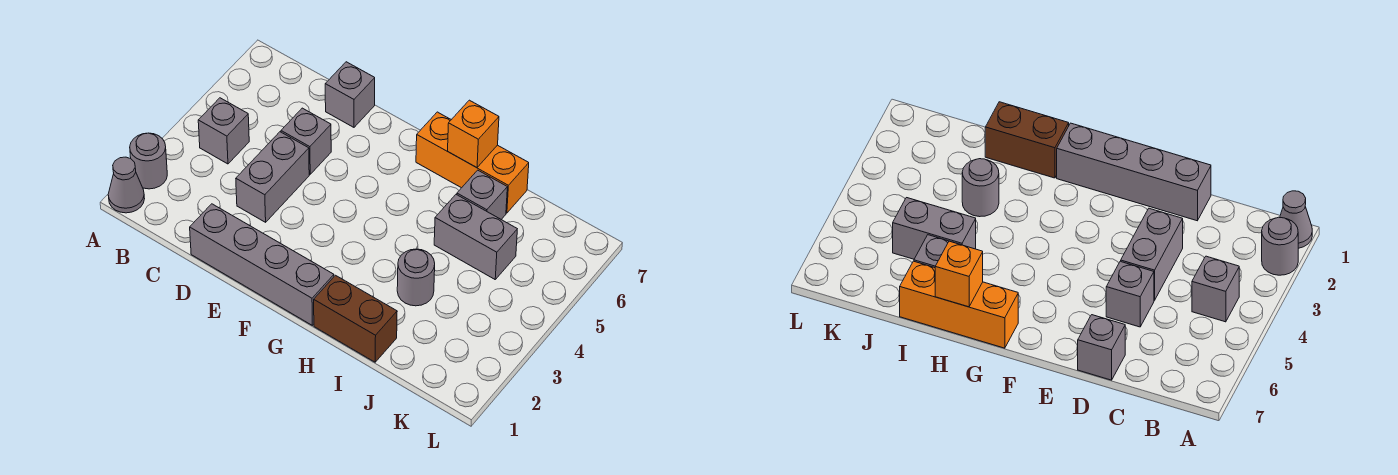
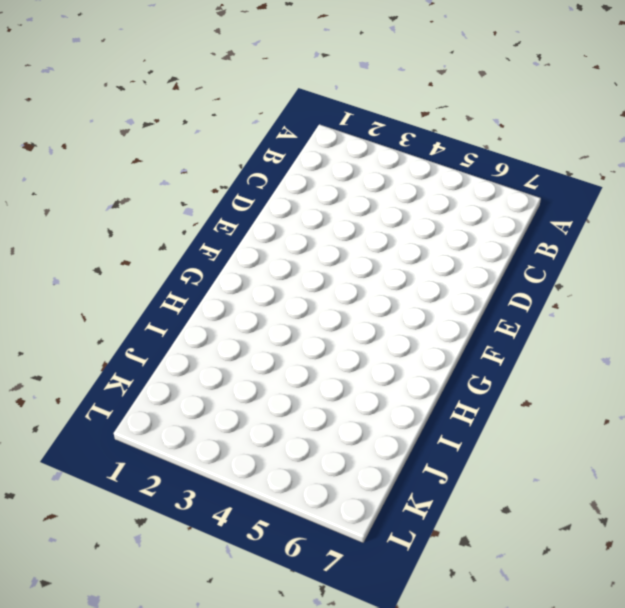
none -> grey 1x1 cone [108,157,145,213]
none -> grey 1x1 round brick [130,133,167,189]
none -> grey 1x1 brick [198,98,249,164]

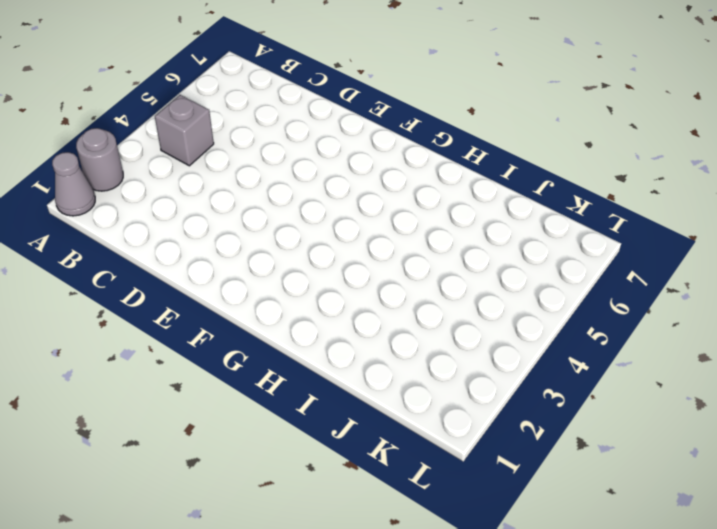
none -> grey 1x4 brick [190,204,334,325]
none -> grey 1x2 brick [236,132,309,222]
none -> grey 1x1 brick [281,108,331,174]

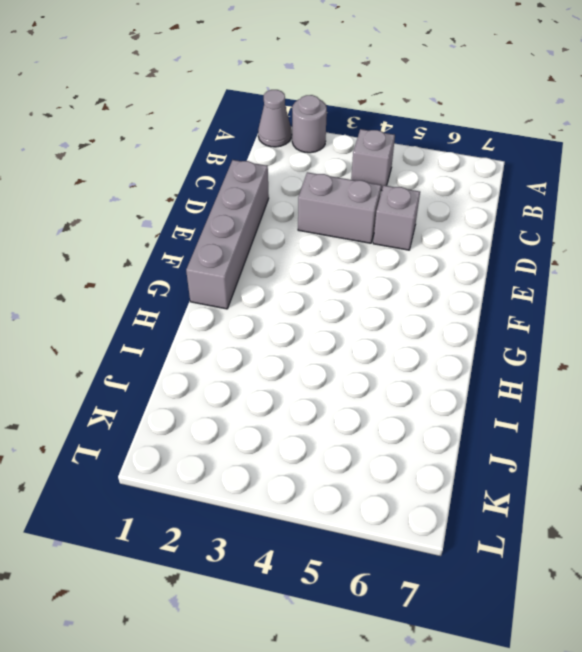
none -> grey 1x1 brick [325,62,375,127]
none -> orange 1x3 brick [416,112,529,213]
none -> brown 1x2 brick [314,275,397,362]

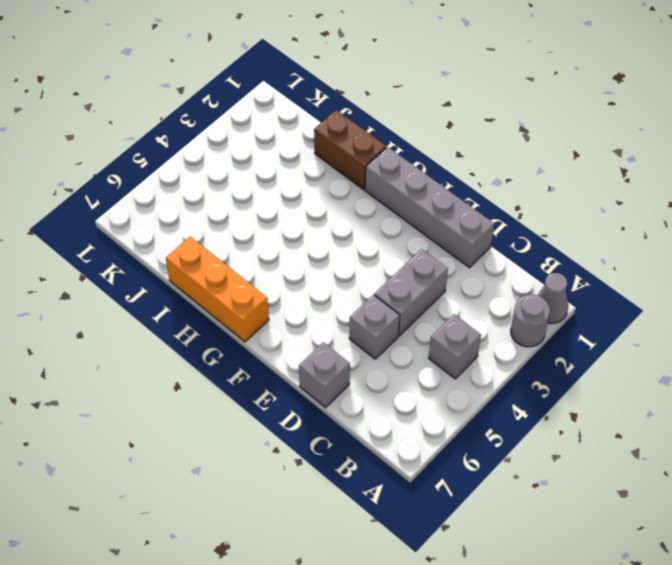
none -> grey 1x1 round brick [397,249,435,306]
none -> grey 1x2 brick [434,195,517,279]
none -> grey 1x1 brick [457,170,507,219]

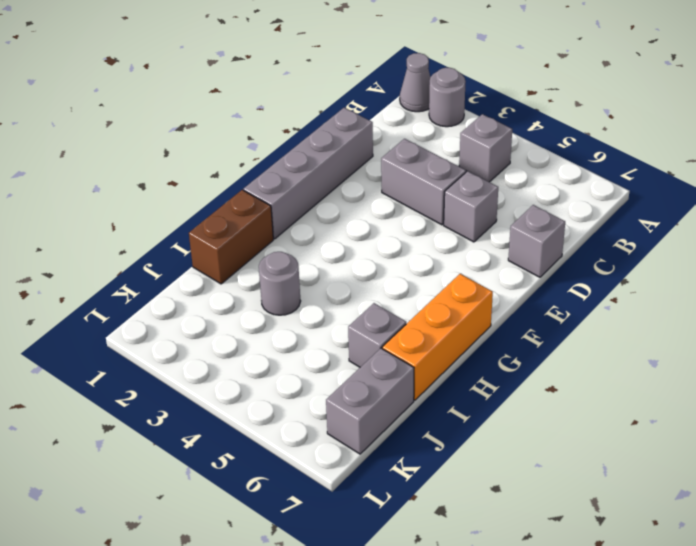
grey 1x2 brick [326,348,414,454] -> grey 1x2 brick moved to [434,195,517,279]
none -> orange 1x1 brick [448,100,499,168]

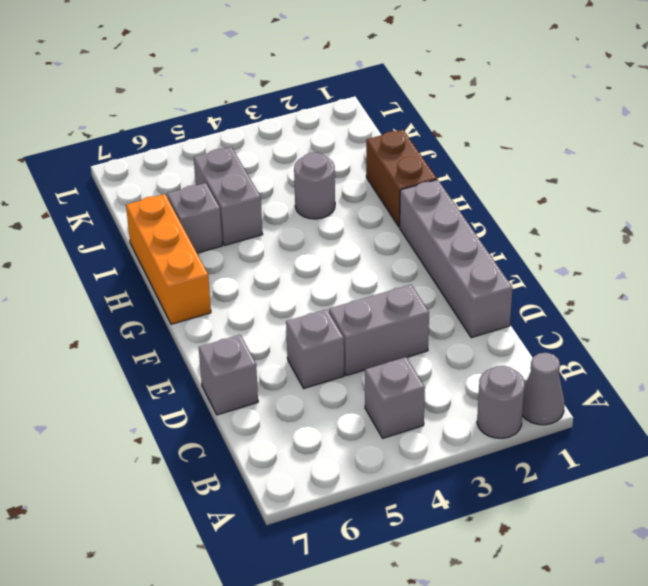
none -> orange 1x1 brick [448,100,499,168]

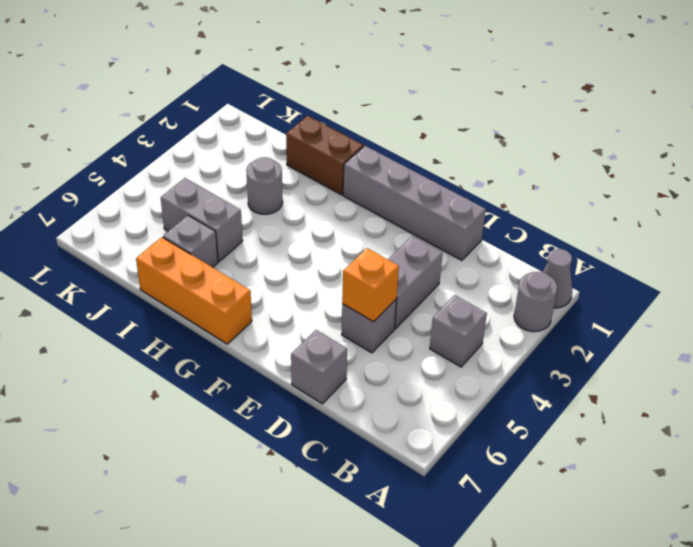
orange 1x1 brick [342,248,399,322] -> orange 1x1 brick moved to [448,100,499,168]

